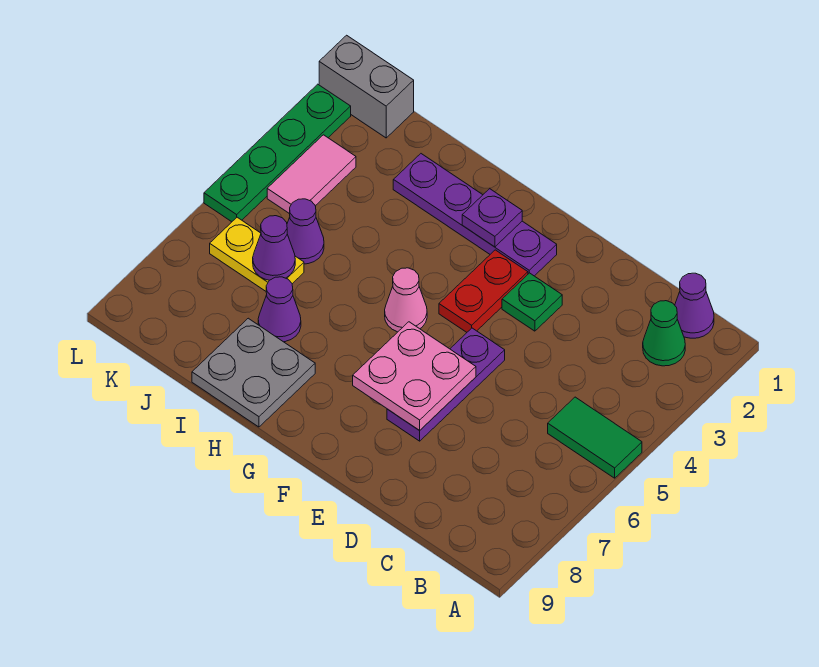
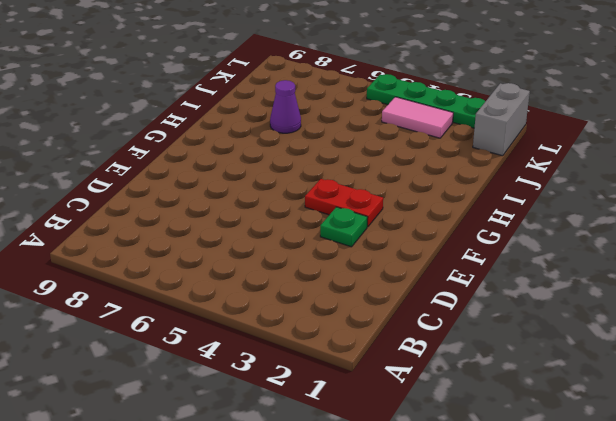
none -> green 1x2 tile [548,397,642,478]
none -> purple 1x1 cone [675,273,714,338]
none -> green 1x1 cone [643,301,685,366]

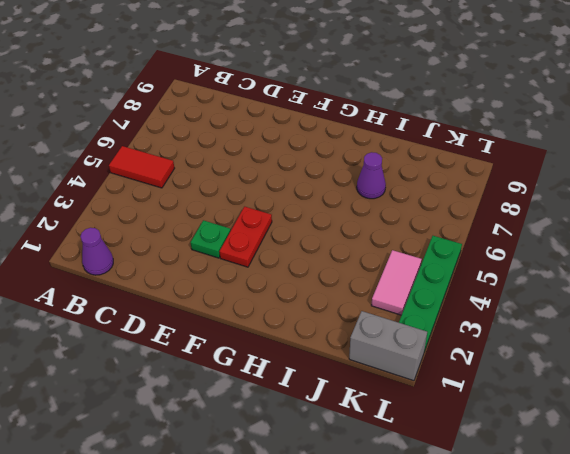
red 1x2 tile [109,146,175,188] -> green 1x2 tile [548,397,642,478]
none -> green 1x1 cone [643,301,685,366]
none -> purple 1x3 plate [387,328,505,441]
none -> purple 1x4 plate [393,154,557,276]

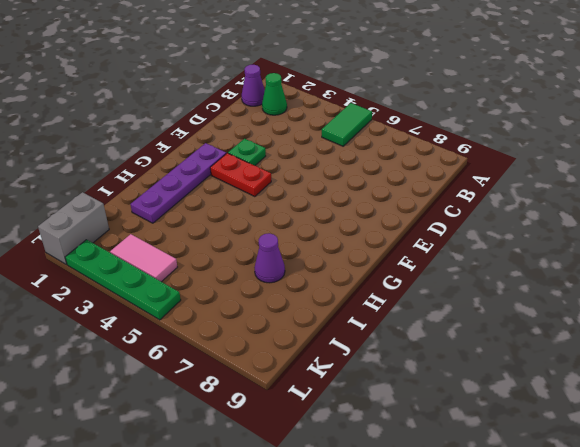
none -> purple 1x3 plate [387,328,505,441]
none -> pink 1x1 cone [385,268,427,332]
none -> grey 2x2 plate [192,318,315,427]

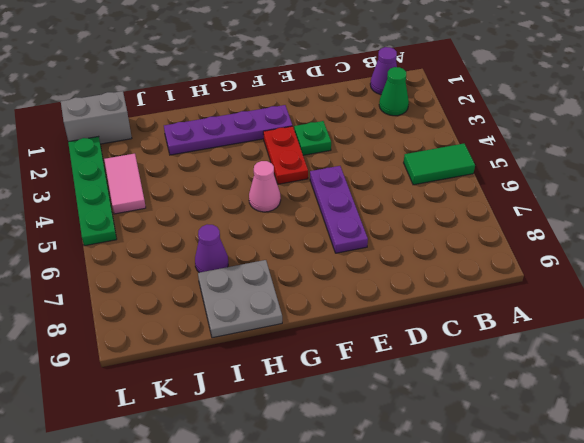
none -> purple 1x1 cone [287,199,324,264]
none -> yellow 1x2 plate [210,217,304,291]
none -> pink 2x2 plate [353,322,476,430]

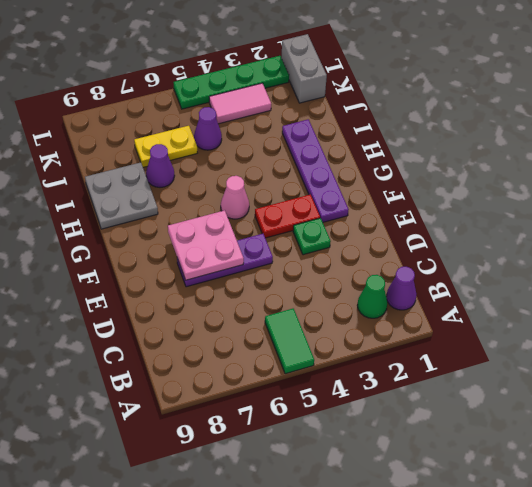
yellow 1x2 plate [134,126,197,167] -> yellow 1x2 plate turned to [210,217,304,291]
none -> purple 1x1 plate [462,189,522,247]
none -> purple 1x1 cone [253,216,295,280]

